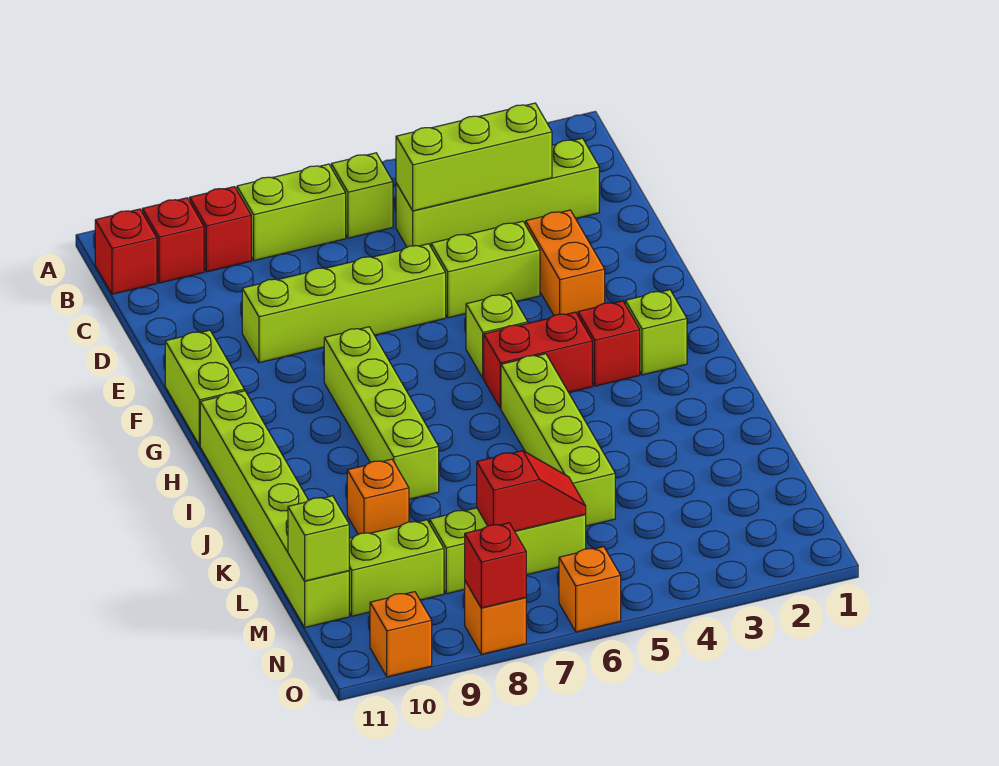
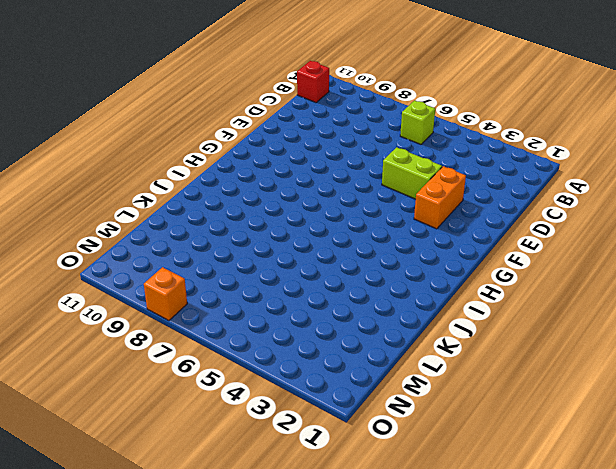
none -> lime 1x2 brick [237,164,346,260]
none -> red 1x1 brick [190,187,251,272]
none -> red 1x1 brick [142,198,204,283]

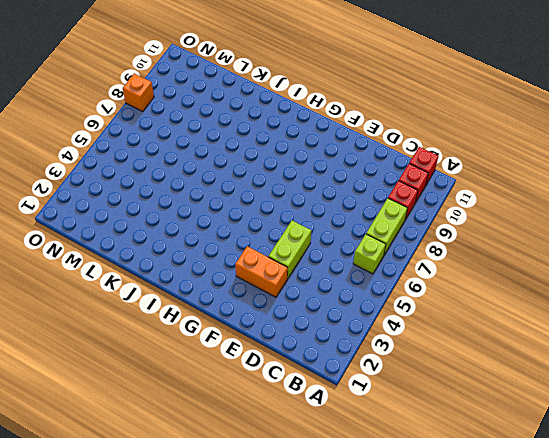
none -> lime 1x4 brick [396,138,599,247]
none -> lime 1x4 brick [242,244,446,363]
none -> lime 1x2 brick [165,330,244,446]

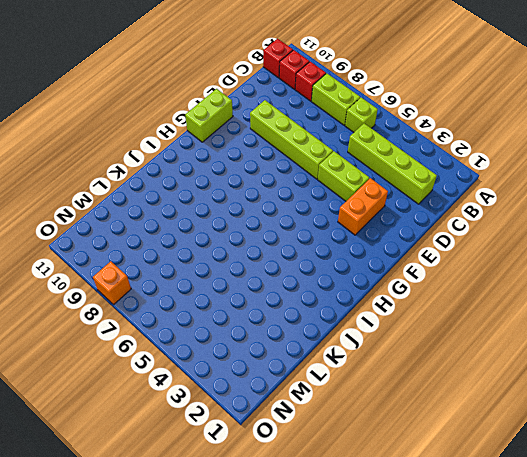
none -> lime 1x1 brick [466,293,528,378]
none -> lime 1x4 brick [324,327,439,499]
none -> lime 1x1 brick [625,290,687,375]

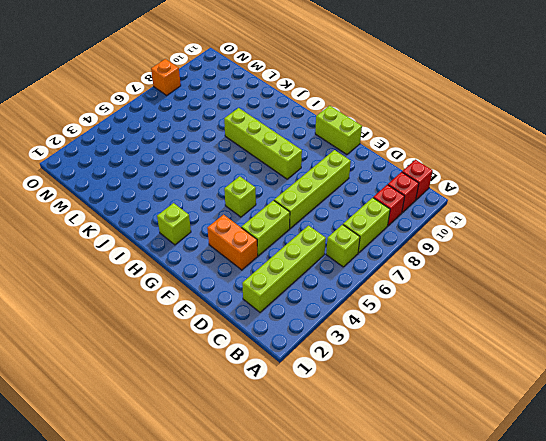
none -> red 1x1 brick [578,301,640,386]
none -> red 1x2 brick [484,312,592,409]
none -> lime 1x6 brick [200,391,349,627]

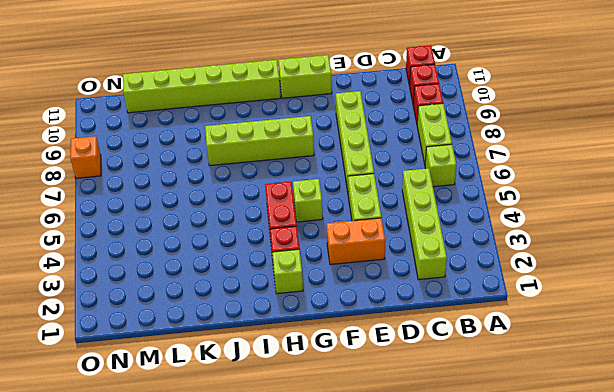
none -> lime 1x4 brick [501,354,615,526]
none -> orange 1x1 brick [347,459,409,534]
none -> lime 1x3 brick [430,508,586,594]

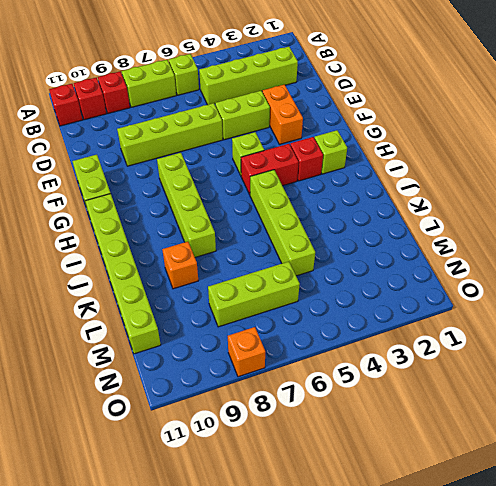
none -> lime 1x2 brick [349,520,444,616]
none -> orange 1x1 brick [559,547,621,632]
none -> orange 1x1 brick [370,592,432,677]

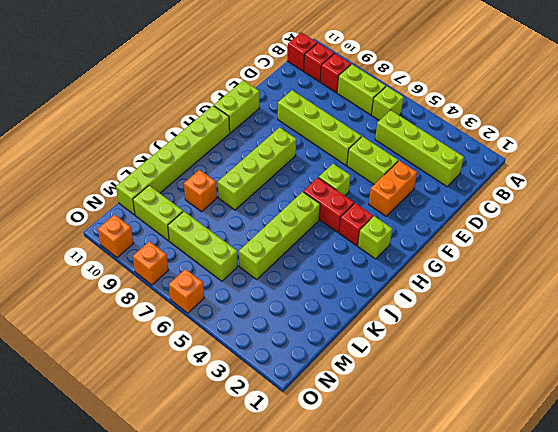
none -> lime 1x3 brick [396,103,552,211]
none -> red 1x2 slope [477,451,586,531]
none -> lime 1x1 brick [288,496,349,581]

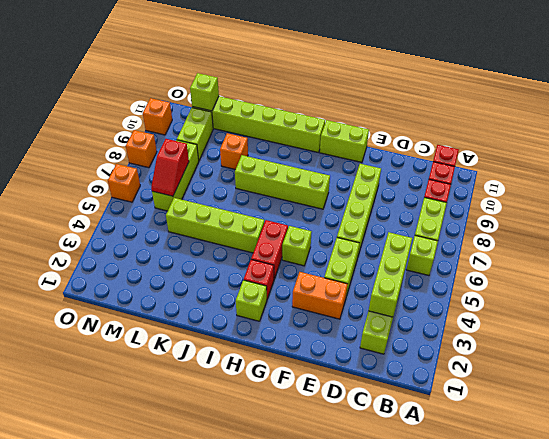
none -> red 1x1 brick [465,523,526,608]

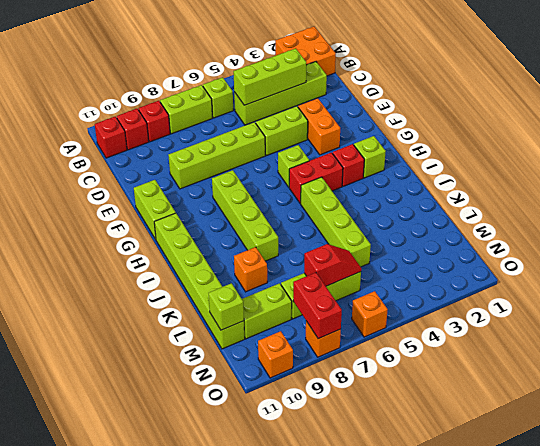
orange 2x2 brick [275,27,336,76] -> none
red 1x2 brick [293,273,342,339] -> red 1x1 brick [465,523,526,608]

